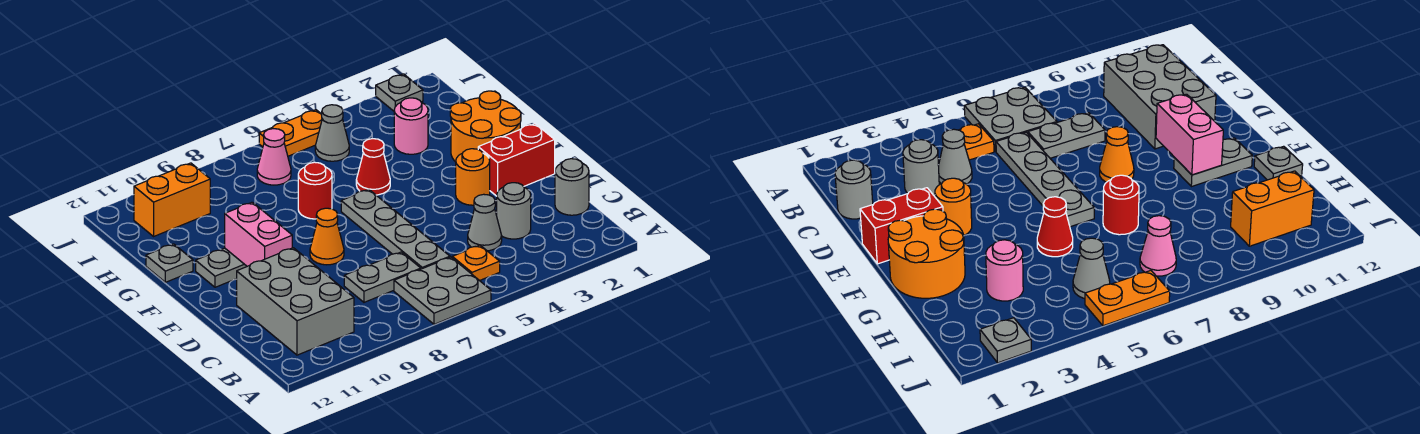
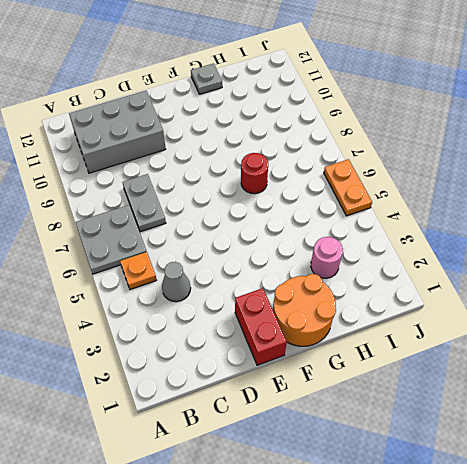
none -> grey 1x1 round brick [555,159,589,215]
none -> grey 1x1 round brick [497,183,531,239]
none -> grey 1x4 plate [341,189,450,269]

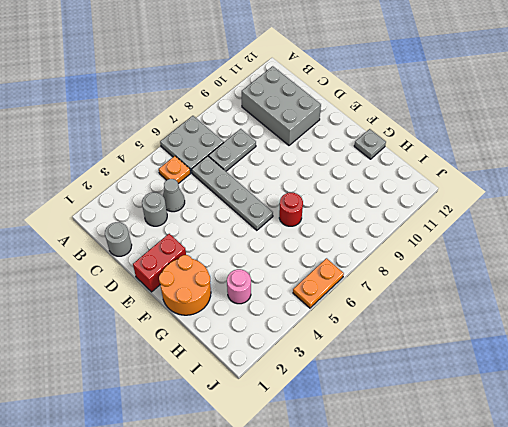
none -> orange 1x1 round brick [456,149,490,205]
none -> orange 1x1 cone [310,208,344,265]
none -> grey 1x2 plate [196,248,247,287]

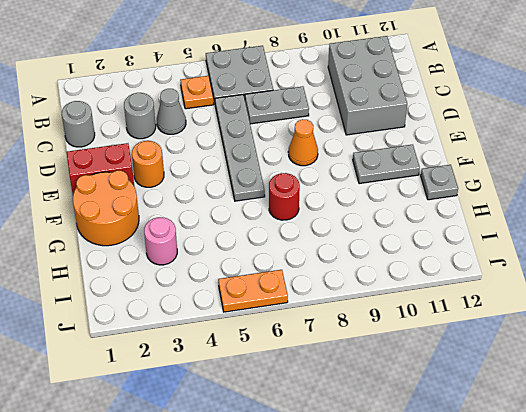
none -> red 1x1 cone [356,139,390,195]
none -> grey 1x1 cone [315,105,349,161]
none -> pink 1x1 cone [257,129,291,185]

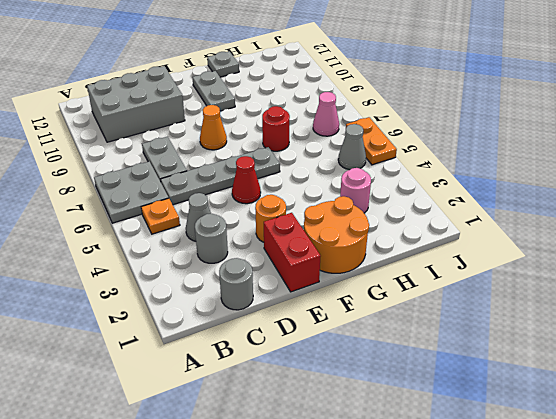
red 1x1 cone [232,156,261,204] -> red 1x1 cone moved to [356,139,390,195]
none -> orange 1x2 brick [134,163,210,236]
none -> grey 1x1 plate [376,74,423,111]
none -> pink 1x2 brick [225,202,292,266]

